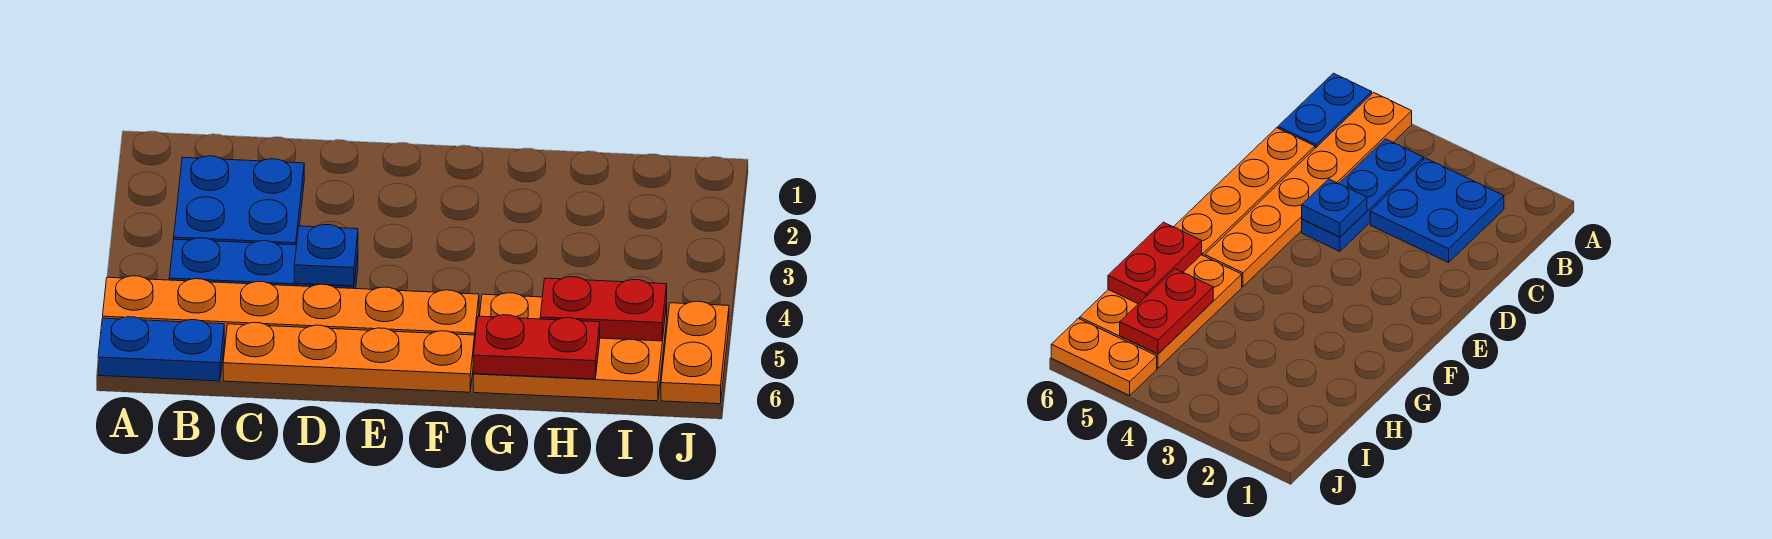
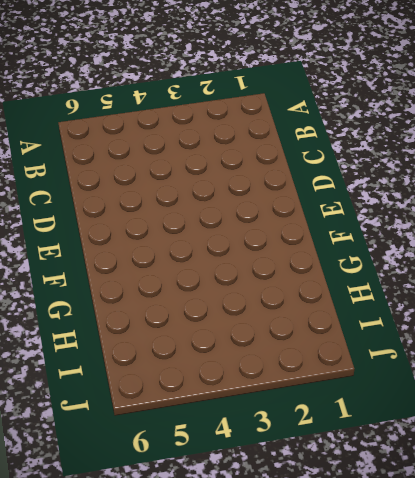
none -> orange 1x6 plate [103,276,479,340]
none -> blue 1x2 plate [98,317,224,381]

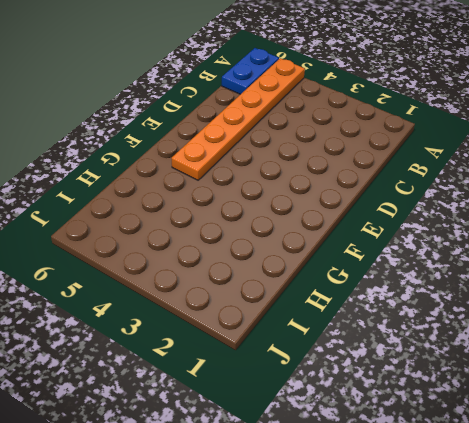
none -> blue 2x2 plate [174,156,304,245]
none -> blue 1x3 plate [169,238,358,289]

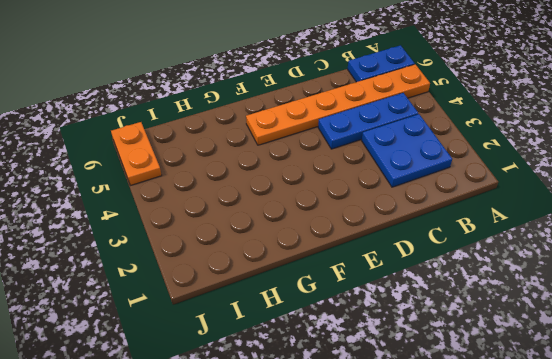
none -> orange 1x4 plate [223,322,475,392]
none -> orange 2x3 plate [473,293,667,401]

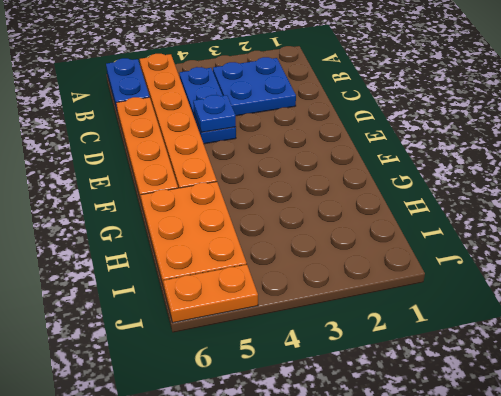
none -> red 1x2 plate [473,315,600,379]
none -> red 1x2 plate [540,277,667,341]

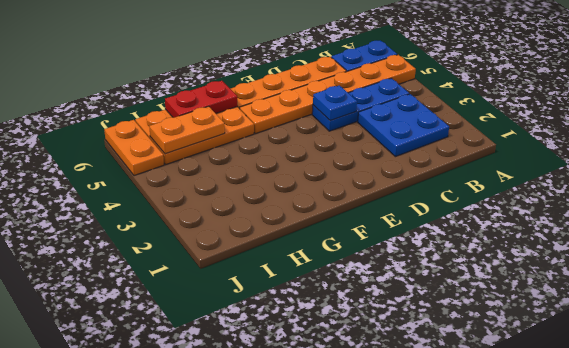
orange 1x2 plate [149,106,225,154] -> red 1x2 plate [540,277,667,341]

